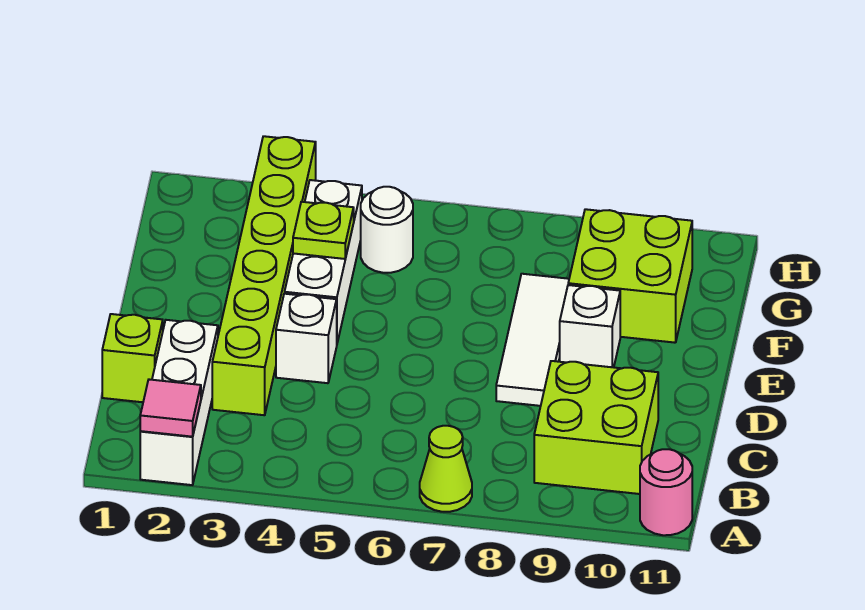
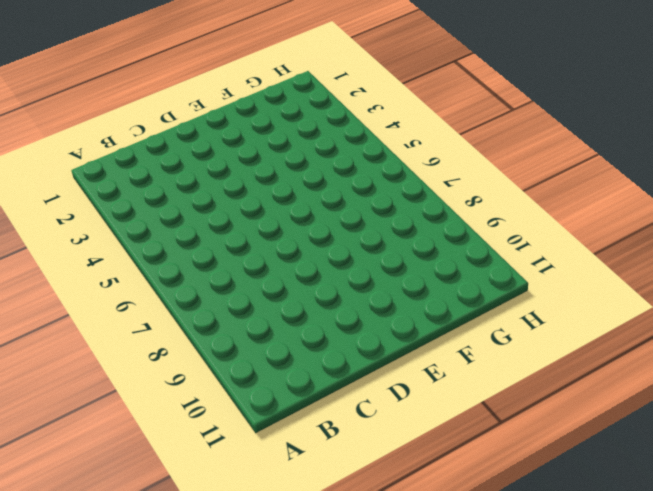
none -> white 1x3 brick [140,320,218,485]
none -> lime 1x1 cone [420,426,472,512]
none -> pink 1x1 round brick [640,449,692,535]

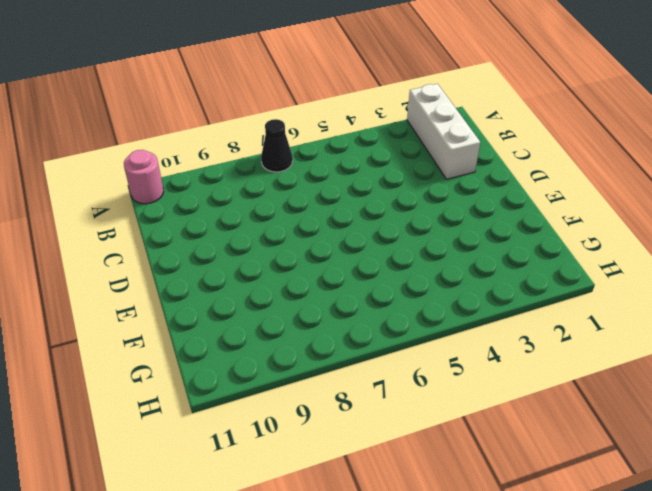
black 1x1 cone [261,119,293,172] -> lime 1x1 cone [420,426,472,512]
none -> lime 2x2 brick [534,361,658,494]
none -> lime 1x1 brick [102,314,163,402]
none -> lime 1x6 brick [212,136,316,415]

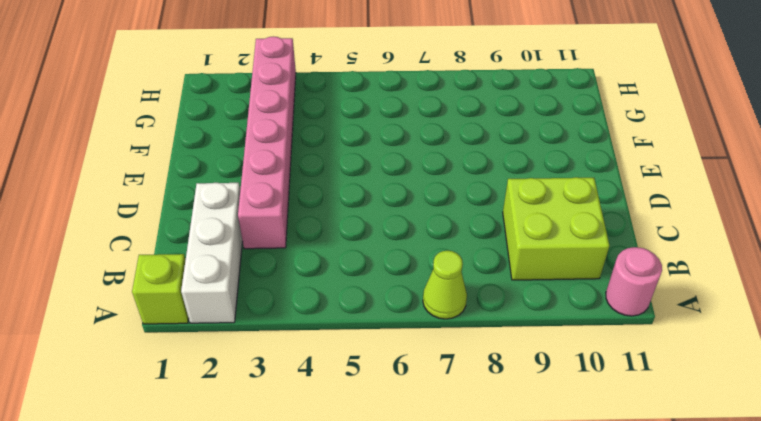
lime 1x1 brick [132,254,189,324] -> lime 1x1 brick moved to [102,314,163,402]
pink 1x6 brick [238,37,296,249] -> lime 1x6 brick [212,136,316,415]
none -> white 1x1 brick [276,294,337,383]
none -> white 1x3 tile [496,274,569,406]
none -> white 1x3 brick [285,180,362,343]

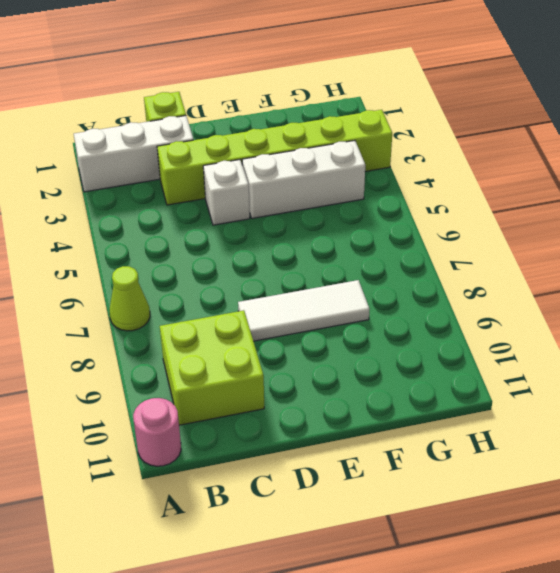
none -> white 1x1 brick [560,285,620,367]
none -> lime 2x2 brick [568,209,692,343]
none -> white 1x1 round brick [361,187,413,273]

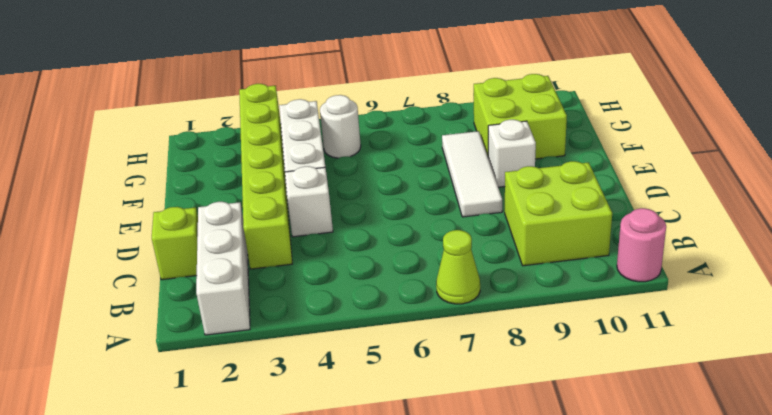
none -> pink 1x1 tile [140,379,201,437]
none -> lime 1x1 plate [293,202,354,259]

